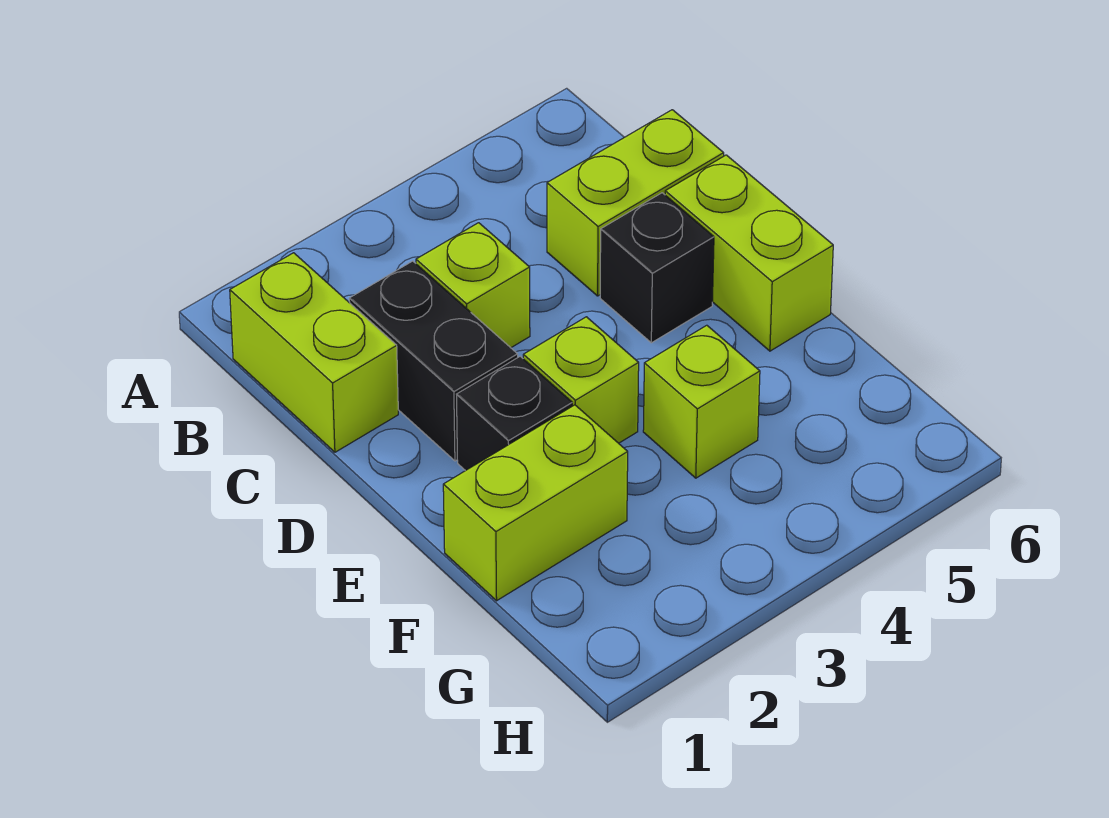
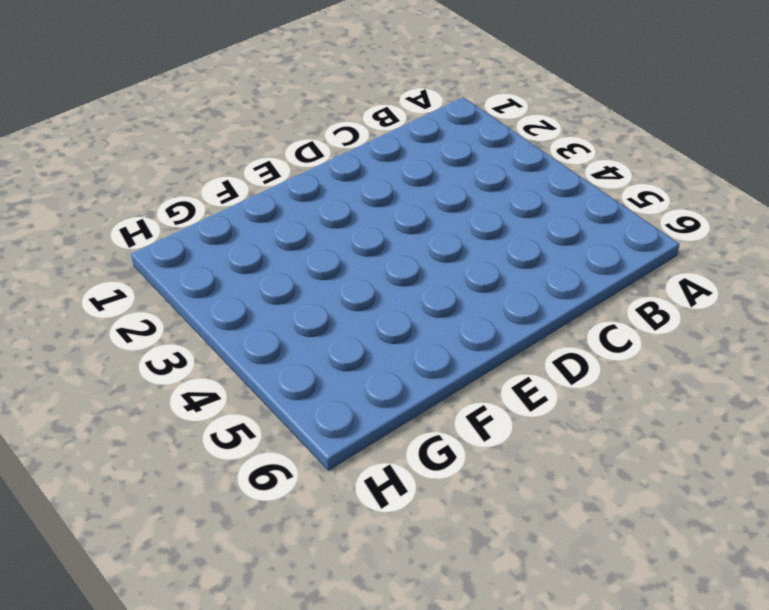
none -> lime 1x2 brick [230,253,398,452]
none -> black 1x2 brick [349,261,518,461]

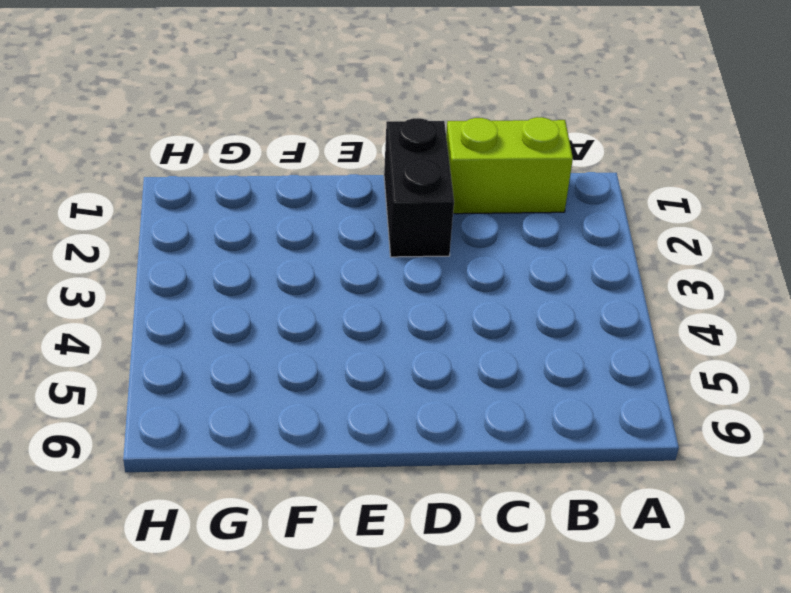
black 1x2 brick [384,118,454,257] -> black 1x2 brick turned to [349,261,518,461]
none -> lime 1x1 brick [416,223,530,348]
none -> lime 1x2 brick [547,110,724,296]

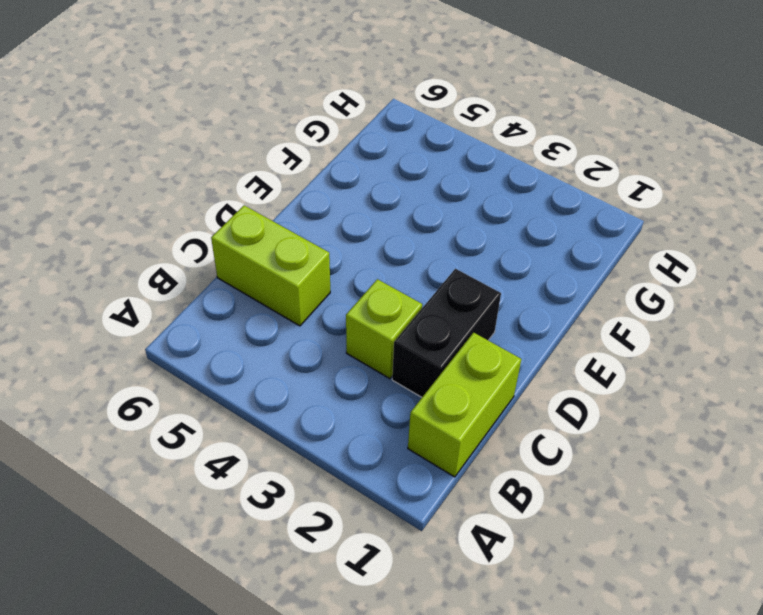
none -> black 1x1 brick [600,193,714,343]
none -> lime 1x2 brick [665,155,833,351]

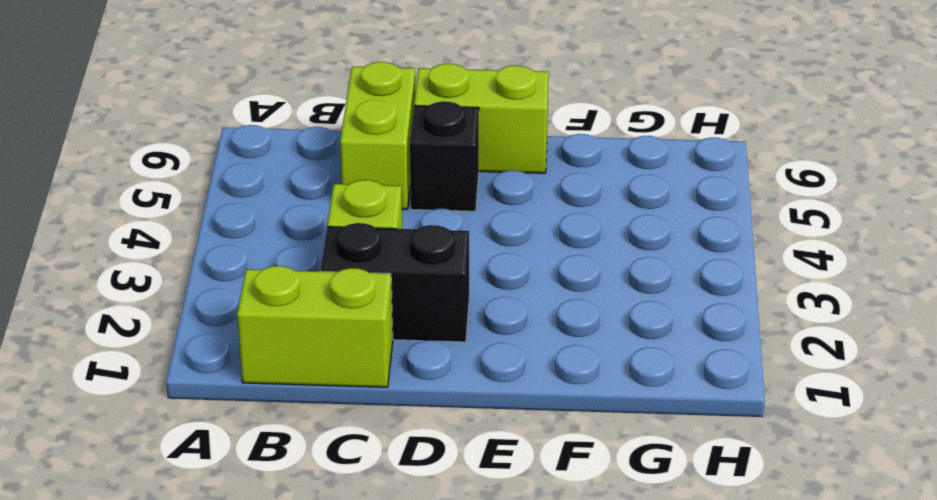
none -> black 1x1 brick [457,356,572,471]
none -> lime 1x1 brick [523,317,639,443]

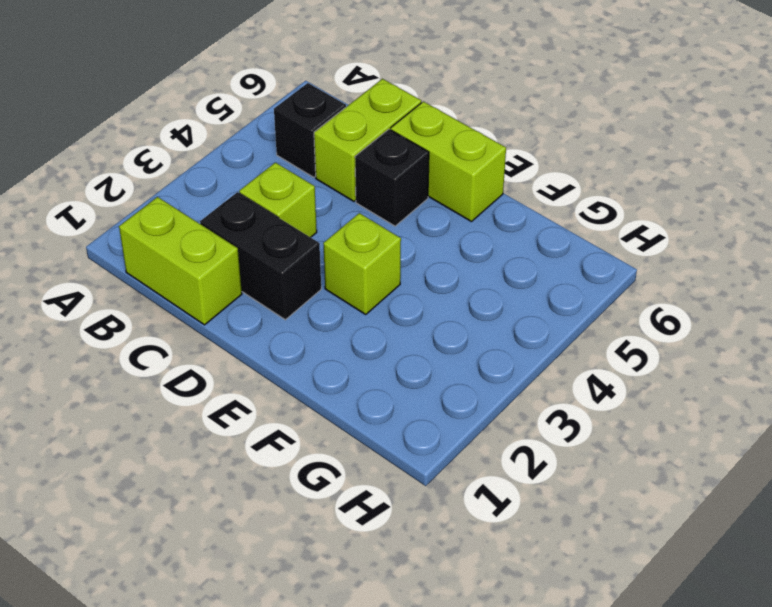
black 1x1 brick [274,83,346,177] -> black 1x1 brick moved to [457,356,572,471]
none -> lime 1x2 brick [443,405,628,601]
none -> lime 1x1 brick [643,325,760,478]

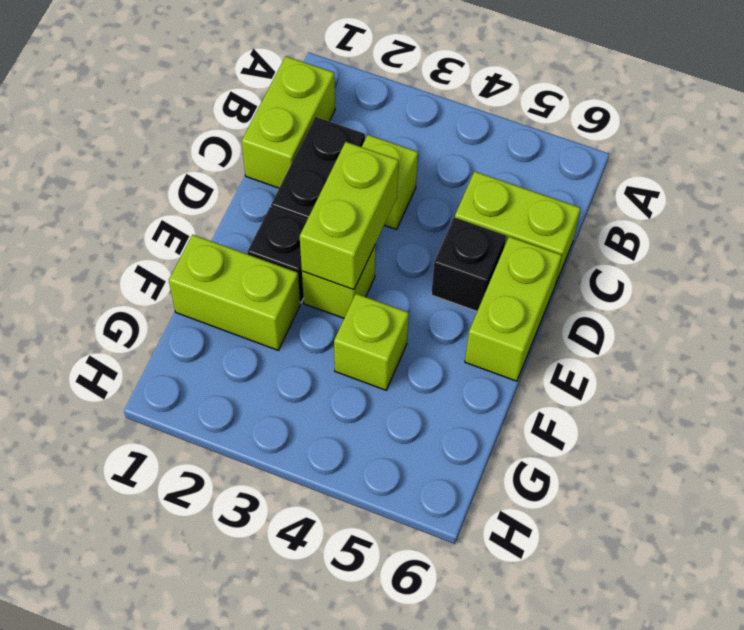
lime 1x2 brick [300,142,399,290] -> none

